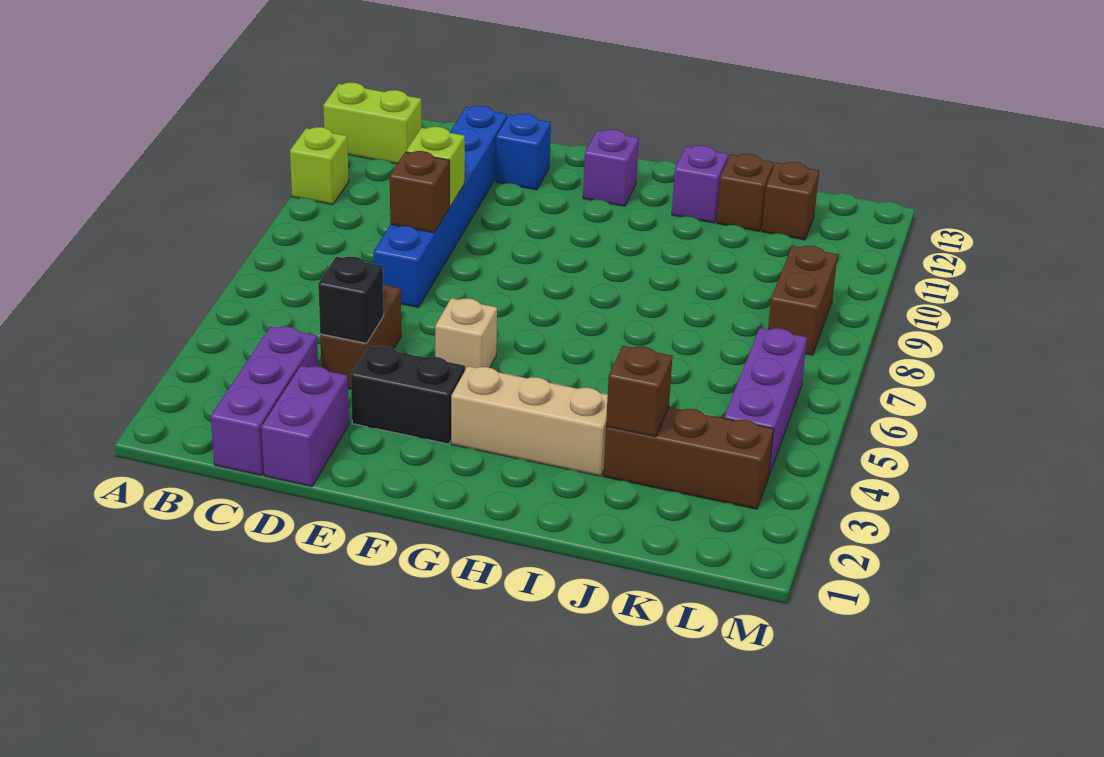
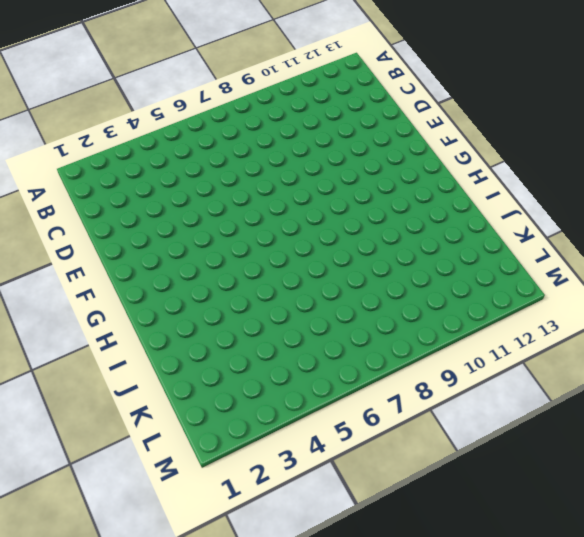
none -> lime 1x1 brick [290,127,349,205]
none -> lime 1x2 brick [323,83,422,164]
none -> purple 1x3 brick [211,326,318,476]

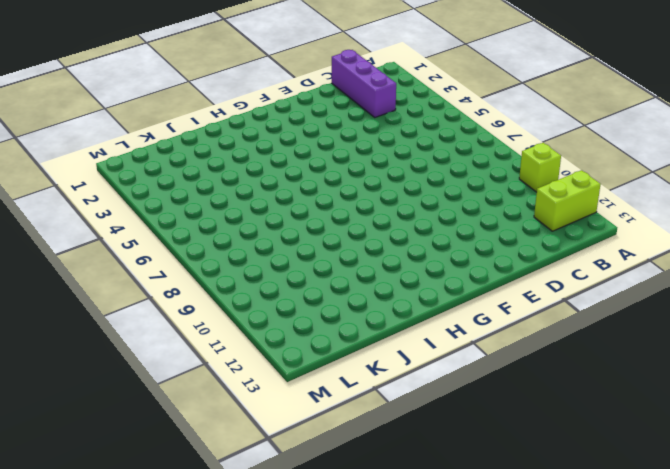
none -> purple 1x2 brick [261,366,349,487]
none -> brown 1x2 brick [320,284,401,389]
none -> blue 1x6 brick [374,106,507,308]

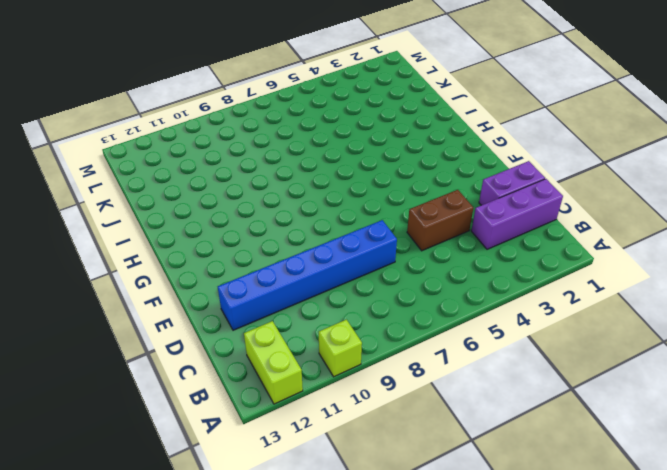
none -> black 1x2 brick [351,346,465,444]
none -> blue 1x1 brick [496,114,551,190]
none -> tan 1x1 brick [435,298,497,370]

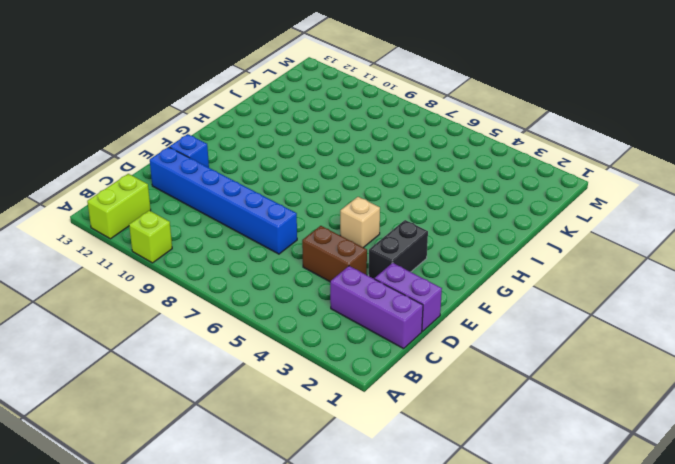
none -> tan 1x3 brick [451,366,608,476]
none -> purple 1x1 brick [583,129,639,206]
none -> purple 1x1 brick [672,146,728,223]

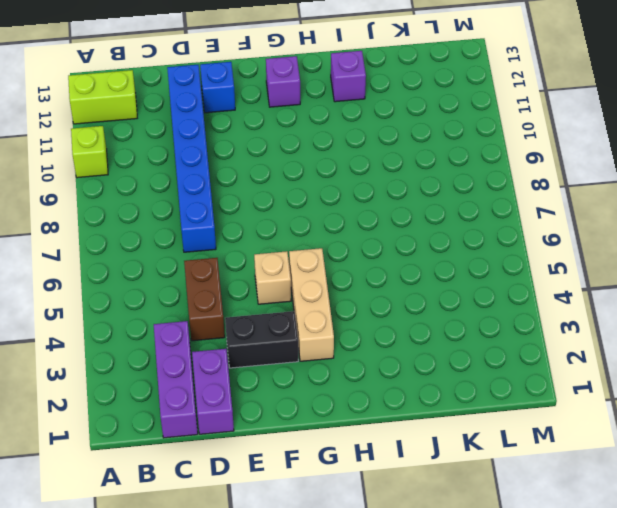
tan 1x3 brick [289,248,334,361] -> tan 1x3 brick turned to [451,366,608,476]
none -> brown 1x3 brick [603,407,774,509]
none -> brown 1x1 brick [717,154,774,231]
none -> brown 1x1 brick [762,162,819,240]

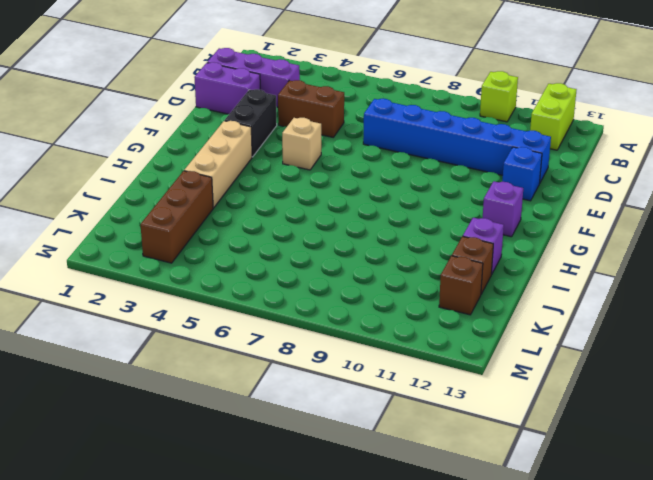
none -> purple 1x3 brick [724,328,807,475]
none -> brown 1x2 brick [768,246,838,355]
none -> black 1x1 brick [318,257,384,343]

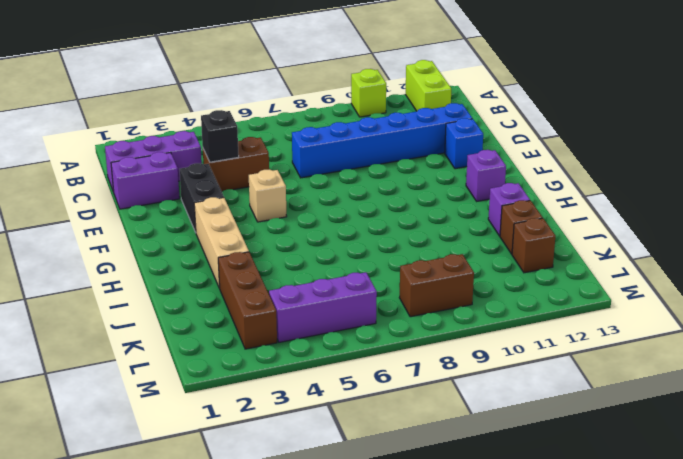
none -> brown 1x1 brick [390,151,449,233]
none -> lime 1x1 brick [406,127,465,207]
none -> brown 1x1 brick [606,346,672,437]

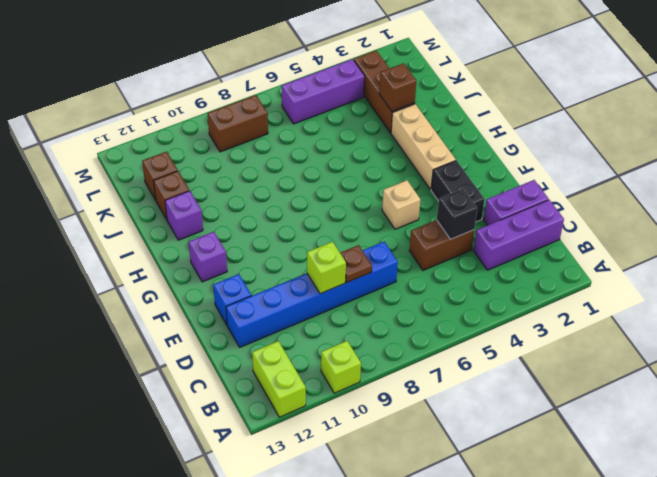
brown 1x1 plate [340,245,372,282] -> brown 1x1 brick [390,151,449,233]

